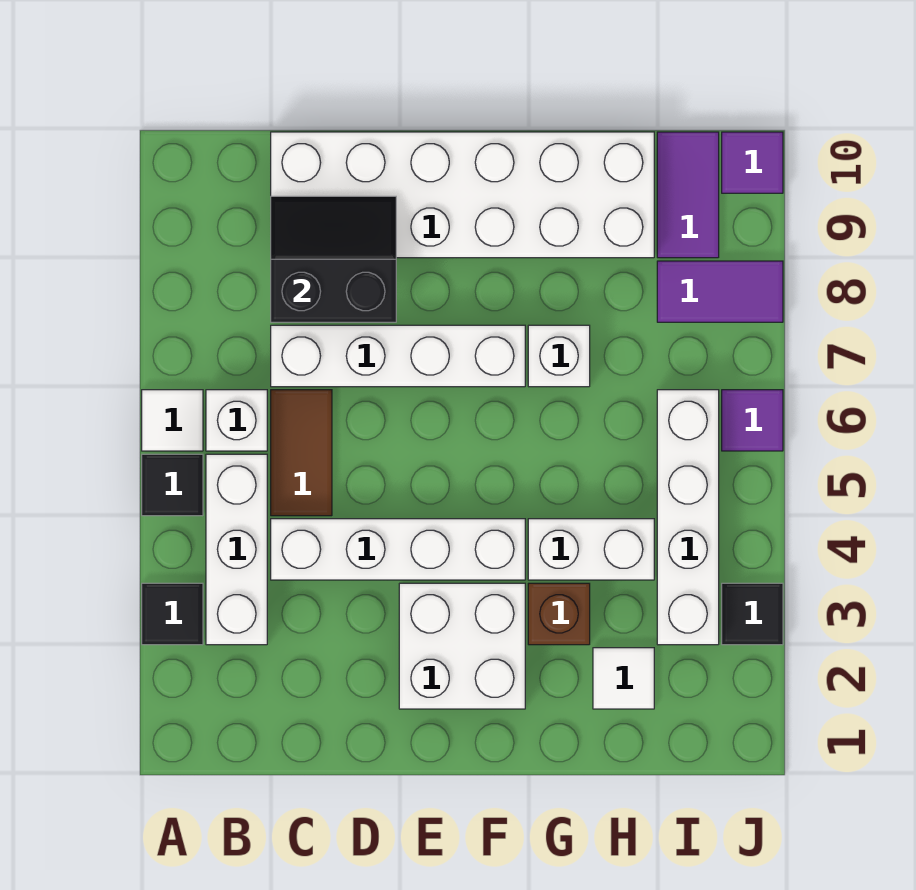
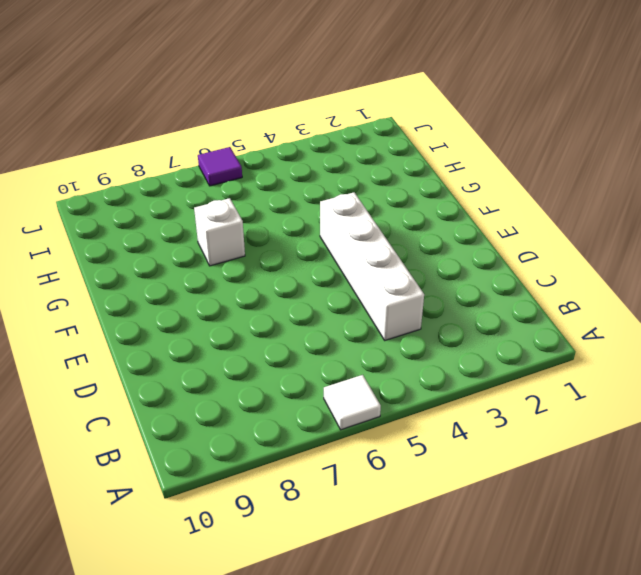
none -> black 1x1 tile [142,583,203,645]
none -> black 1x1 tile [142,454,203,516]
none -> white 1x3 brick [206,454,267,645]

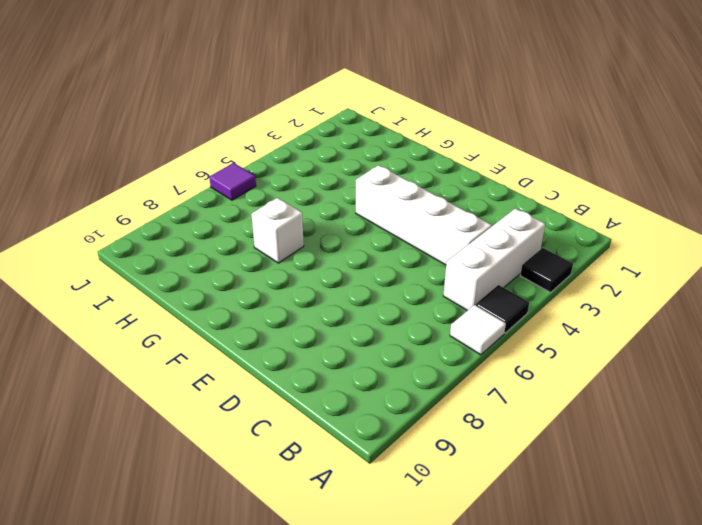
none -> white 1x1 brick [206,390,267,451]
none -> brown 1x2 tile [271,390,332,516]
none -> white 1x4 brick [271,325,525,387]

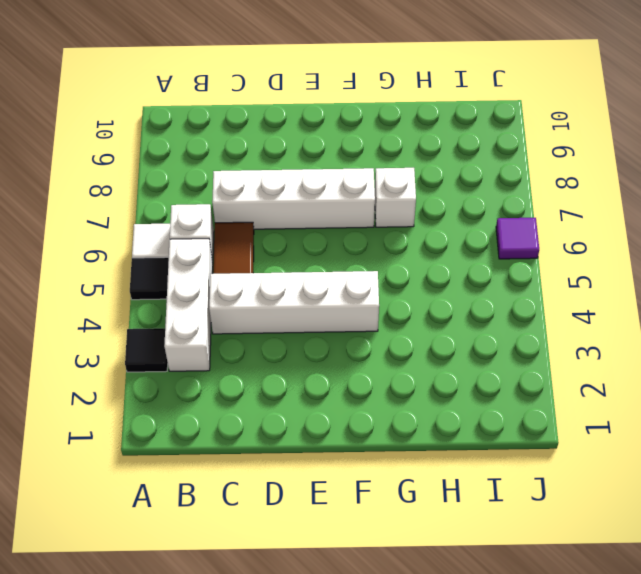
none -> white 2x6 brick [271,132,654,258]
none -> white 2x2 brick [399,583,525,709]
none -> brown 1x1 brick [528,583,590,645]

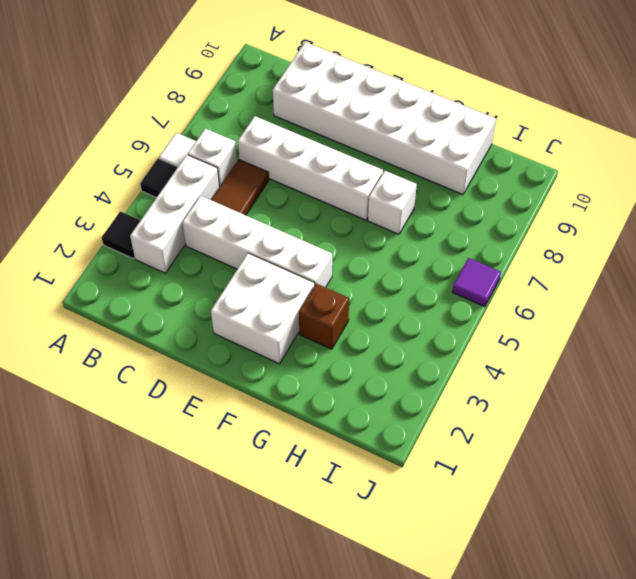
none -> white 1x2 brick [528,519,654,580]
none -> white 1x1 tile [593,648,654,709]
none -> white 1x4 brick [657,390,719,645]

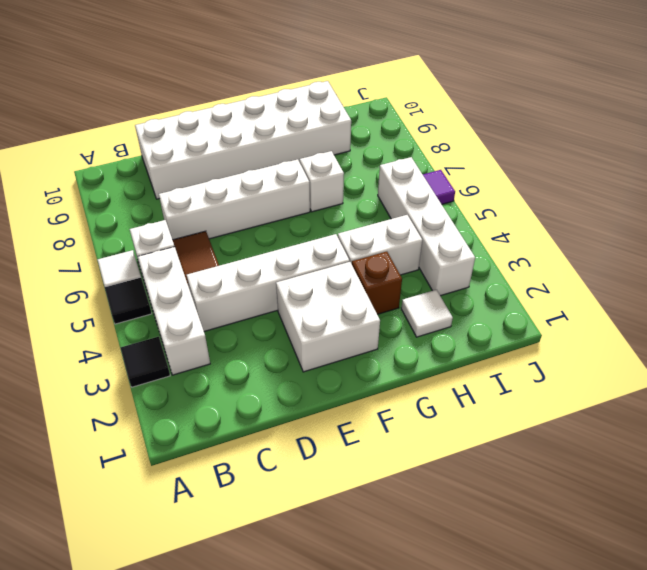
none -> purple 1x2 tile [657,261,783,322]
none -> purple 1x2 tile [657,132,719,258]
none -> black 1x1 tile [722,583,783,645]

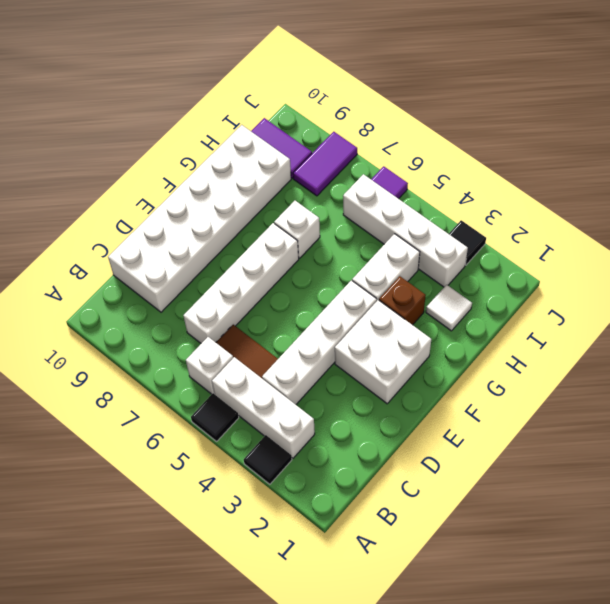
none -> white 1x1 tile [142,390,203,451]
none -> purple 1x1 tile [722,132,783,193]
none -> black 2x2 slope [271,196,396,322]

